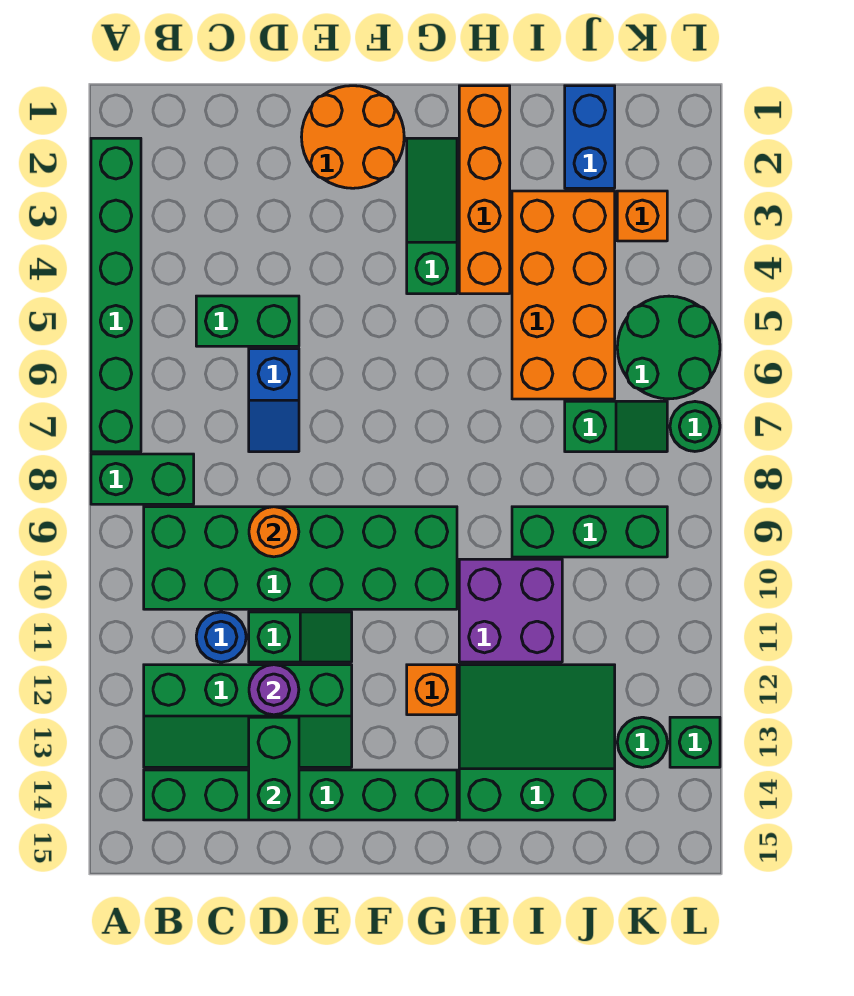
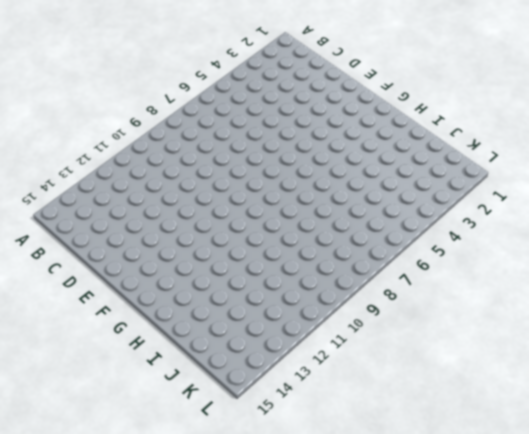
none -> green 1x6 brick [91,138,141,452]
none -> green 1x2 brick [91,454,194,504]
none -> green 2x6 brick [144,507,457,609]

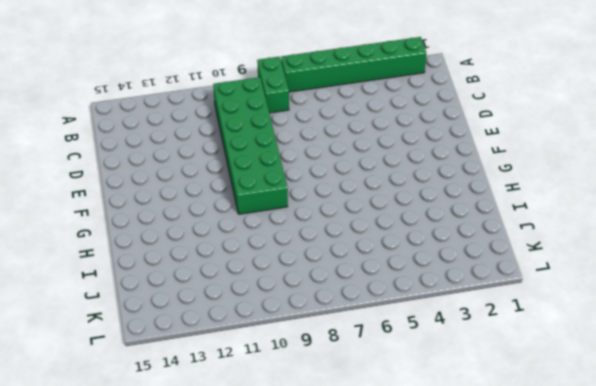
none -> green 2x4 slope [144,665,352,767]
none -> green 1x6 brick [144,770,457,820]
none -> green 1x2 brick [196,296,299,346]

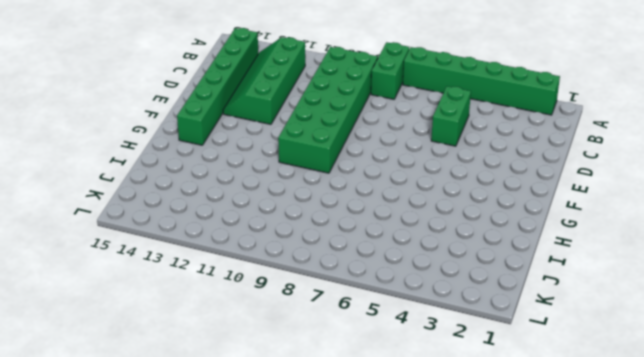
none -> blue 1x1 round brick [196,612,246,662]
none -> blue 1x2 slope [249,349,299,452]
none -> green 1x2 slope [249,612,352,662]

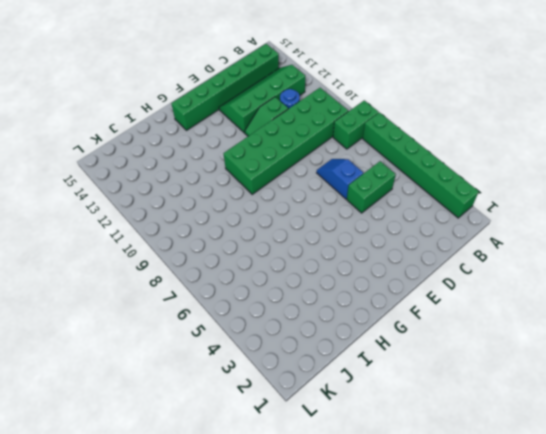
none -> orange 2x2 round brick [302,86,404,188]
none -> green 1x3 slope [407,138,457,294]
none -> orange 1x1 brick [407,665,457,715]

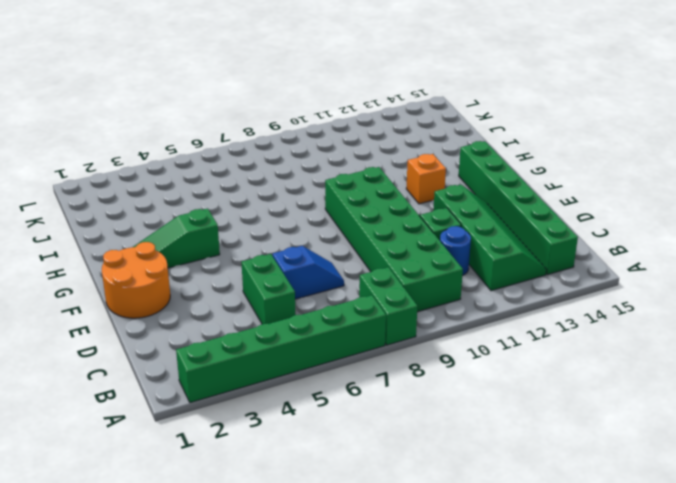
none -> orange 1x4 brick [459,86,510,294]
none -> purple 2x2 brick [459,559,562,662]
none -> green 3x3 slope [459,665,615,820]

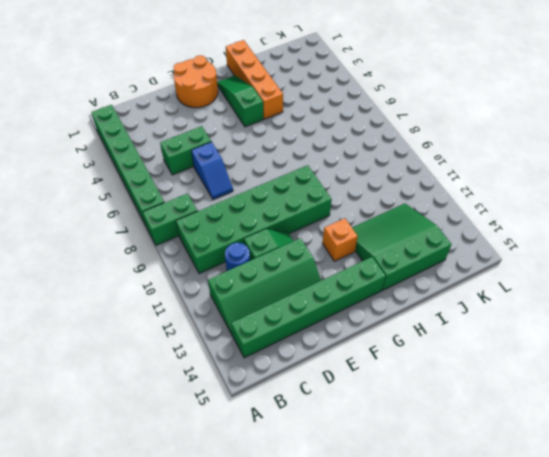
none -> purple 2x2 brick [459,559,562,662]
none -> orange 2x4 brick [512,191,615,399]
none -> green 1x3 brick [512,507,667,557]

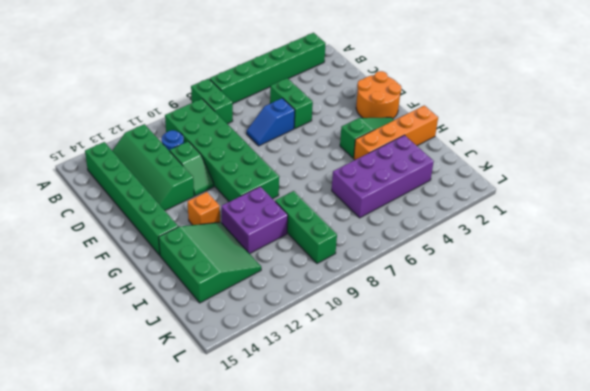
purple 2x4 brick [332,135,434,218] -> orange 2x4 brick [512,191,615,399]
none -> blue 1x2 brick [565,86,615,188]
none -> green 1x2 slope [565,401,667,452]
none -> orange 1x1 brick [617,191,667,241]

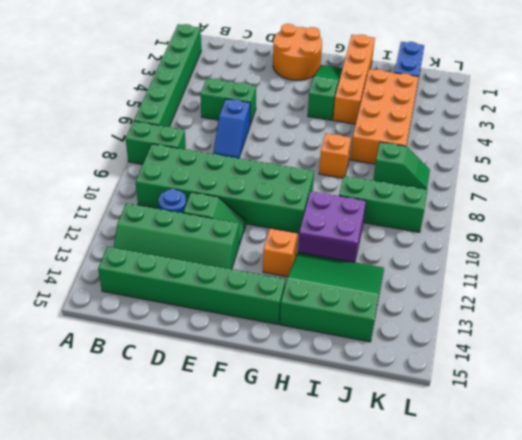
orange 1x1 brick [319,133,351,178] -> orange 1x1 brick moved to [617,191,667,241]
none -> green 2x2 round brick [617,296,720,399]
none -> green 1x1 round brick [617,717,667,767]
none -> green 1x1 round brick [670,402,720,451]

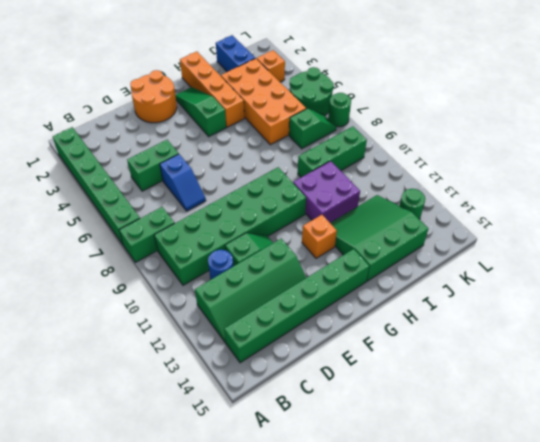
none -> green 1x1 brick [670,717,720,767]
none -> orange 1x1 round brick [249,507,299,557]
none -> purple 1x1 round brick [249,665,299,715]

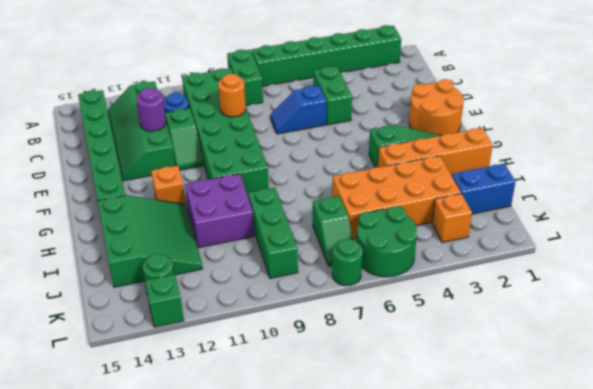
none -> green 1x2 brick [249,717,299,820]

